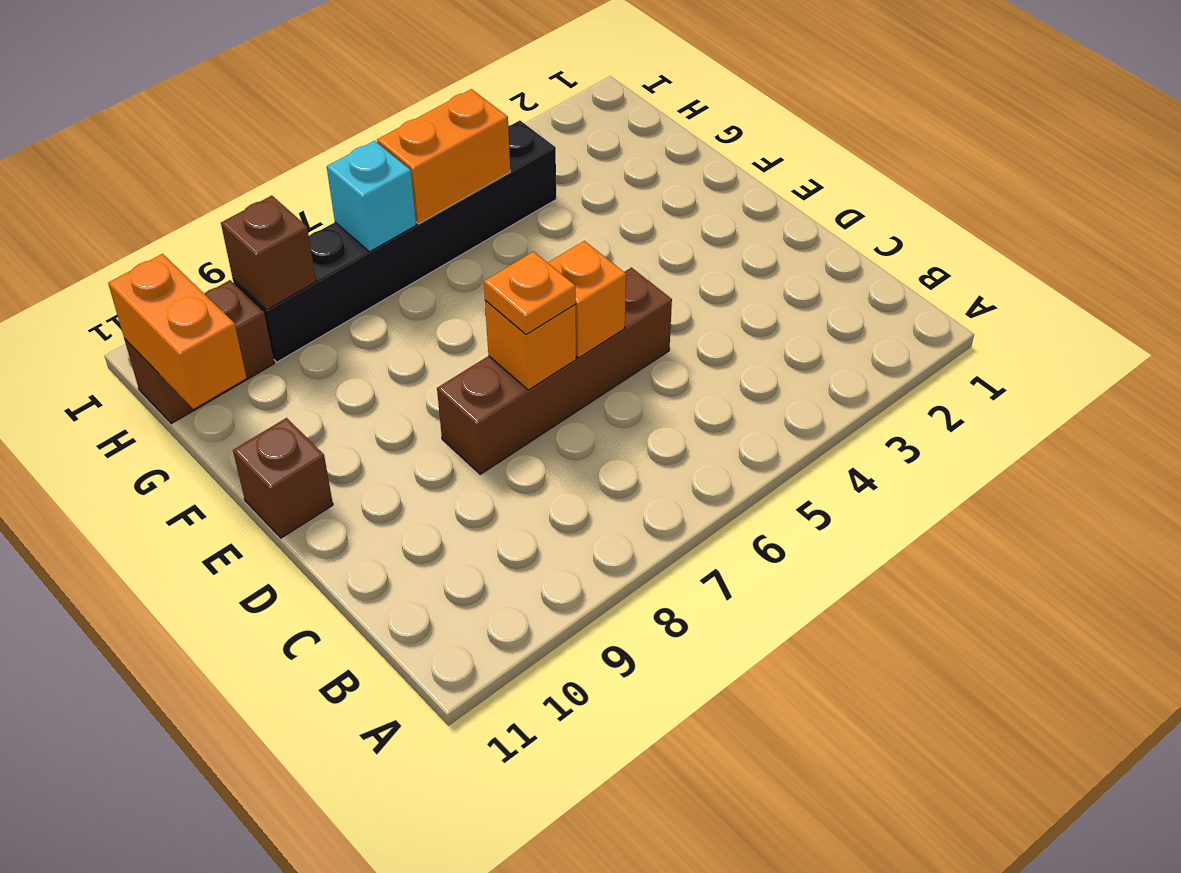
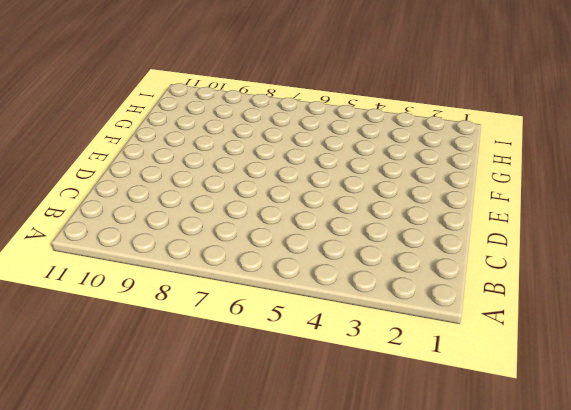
none -> brown 1x4 brick [437,268,672,474]
none -> brown 1x1 brick [233,418,333,538]

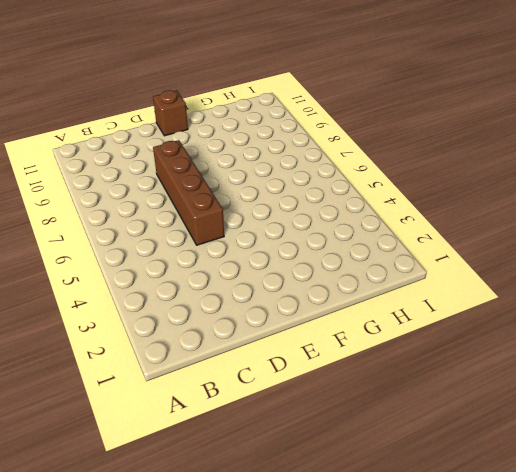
none -> black 1x6 brick [233,120,556,362]
none -> brown 1x2 brick [124,280,274,424]

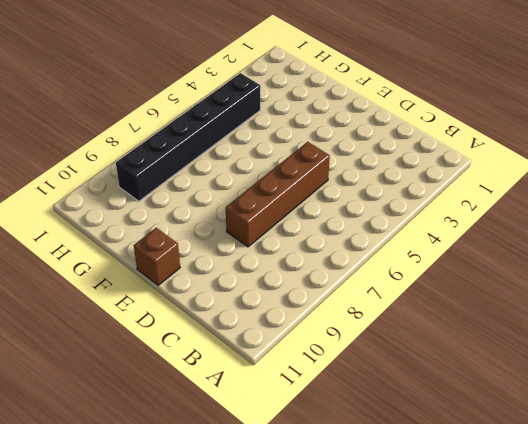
none -> brown 1x2 brick [124,280,274,424]
none -> orange 1x1 brick [548,241,626,358]

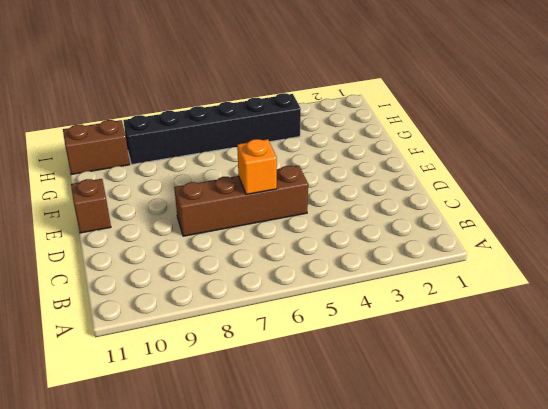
none -> orange 1x1 brick [485,300,576,390]
none -> orange 1x2 brick [108,254,247,409]

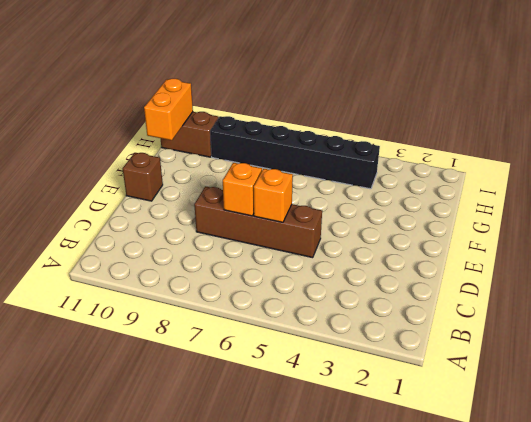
none -> orange 1x2 brick [377,89,510,224]
none -> cyan 1x1 brick [327,141,416,252]

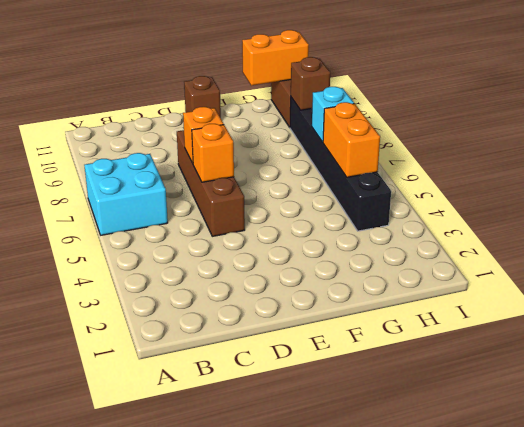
cyan 2x2 brick [84,153,168,235] -> none
none -> orange 1x1 plate [484,252,576,335]

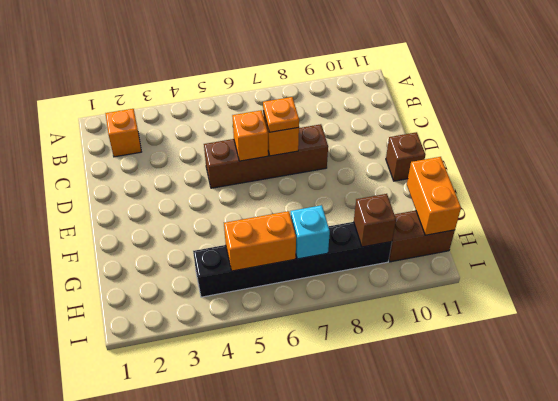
orange 1x1 brick [105,109,141,157] -> none

